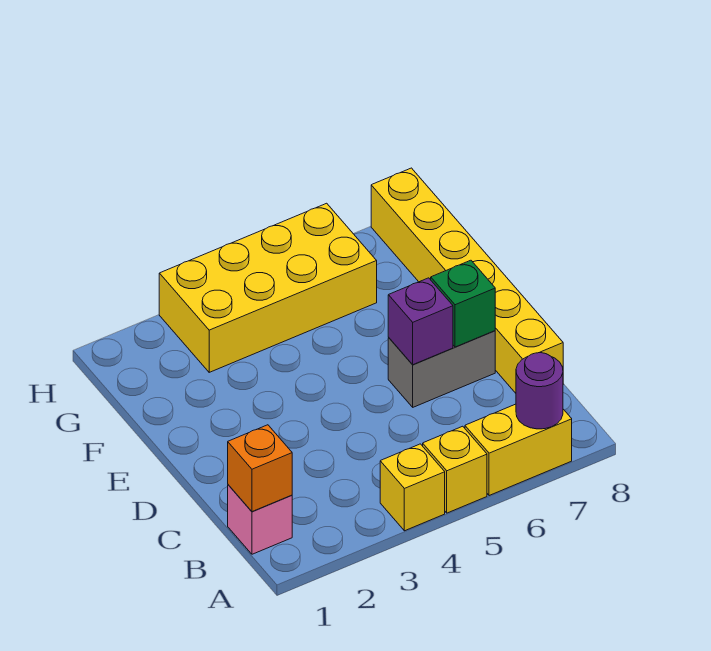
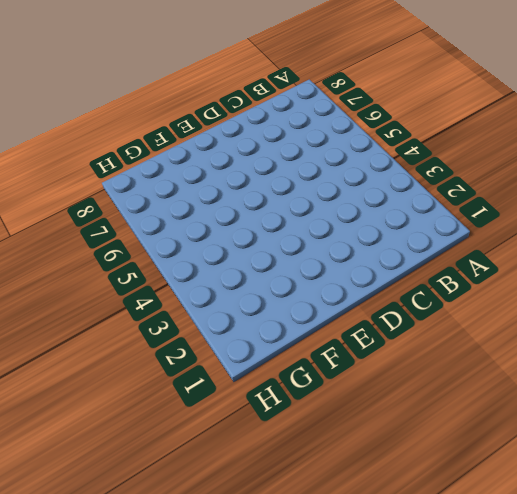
none -> yellow 1x1 brick [380,444,445,531]
none -> yellow 1x1 brick [422,426,487,513]

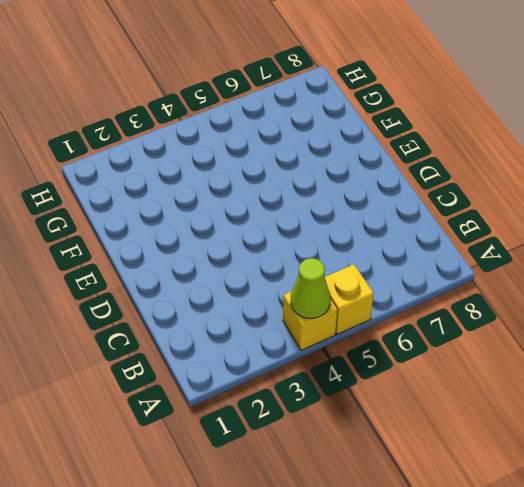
lime 1x1 cone [291,258,330,318] -> none
none -> yellow 1x2 brick [465,404,572,496]
none -> pink 1x1 brick [228,485,292,554]

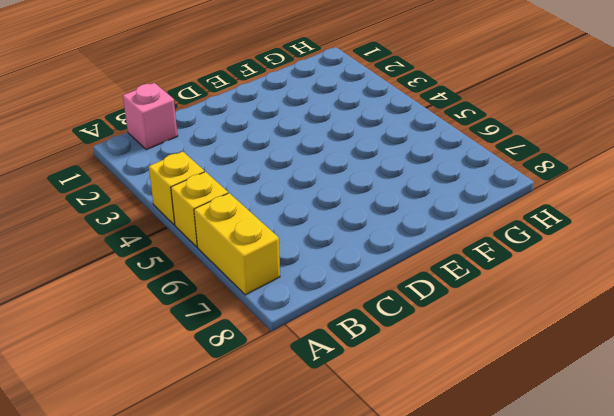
none -> yellow 1x6 brick [371,168,563,393]
none -> grey 1x2 brick [388,331,495,407]

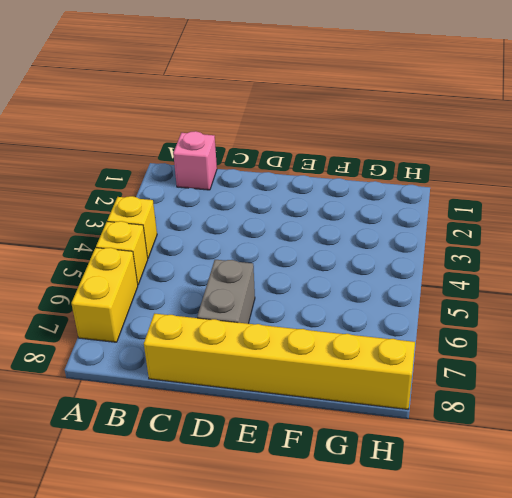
none -> yellow 2x4 brick [159,203,377,372]
none -> purple 1x1 round brick [516,353,563,429]

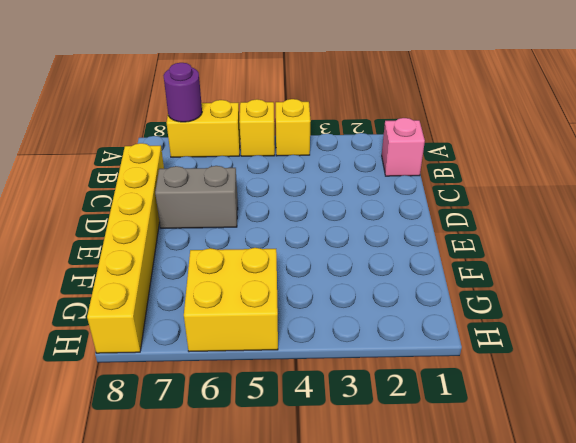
yellow 2x2 brick [184,248,278,352] -> yellow 2x4 brick [159,203,377,372]
none -> orange 1x1 brick [228,425,292,512]
none -> purple 1x1 brick [388,278,453,365]

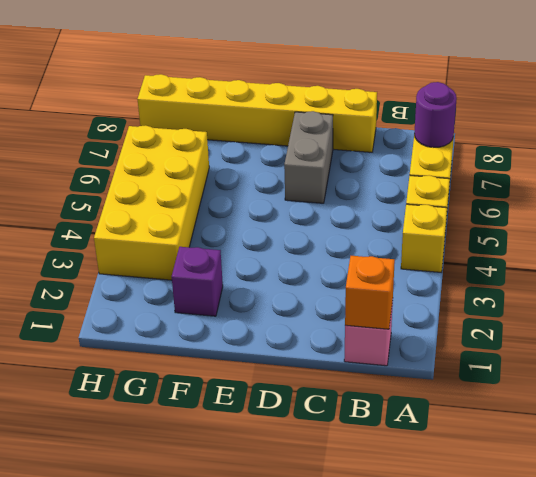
purple 1x1 brick [172,247,223,316] -> purple 1x1 brick moved to [388,278,453,365]
none -> green 1x1 brick [431,260,495,347]

